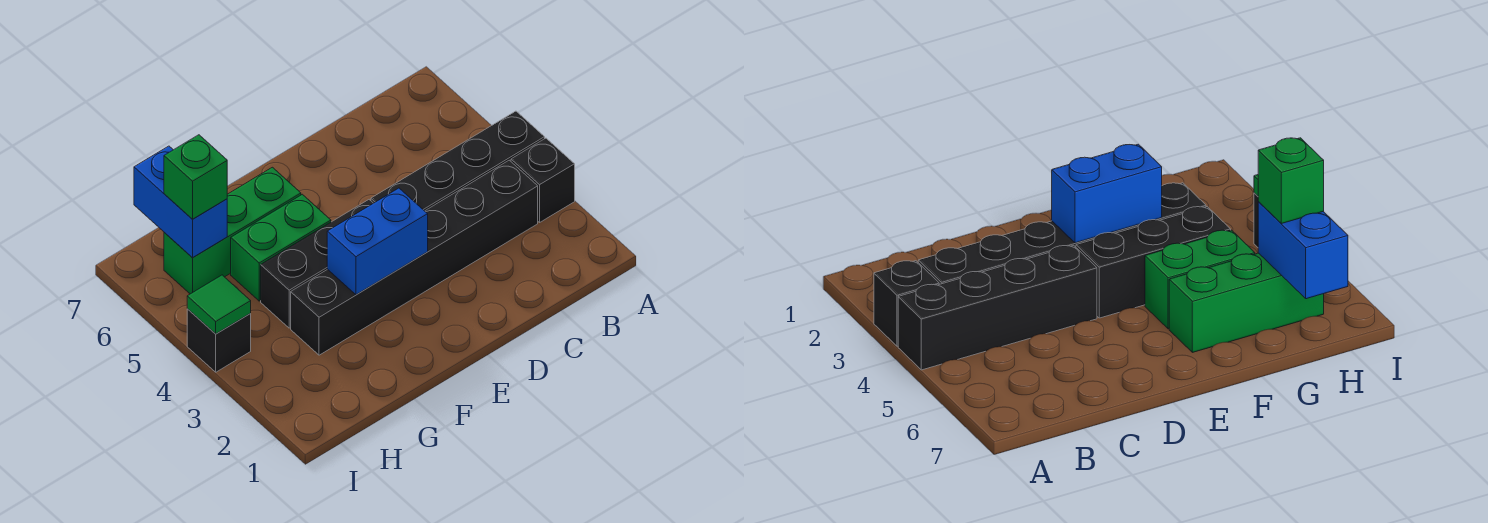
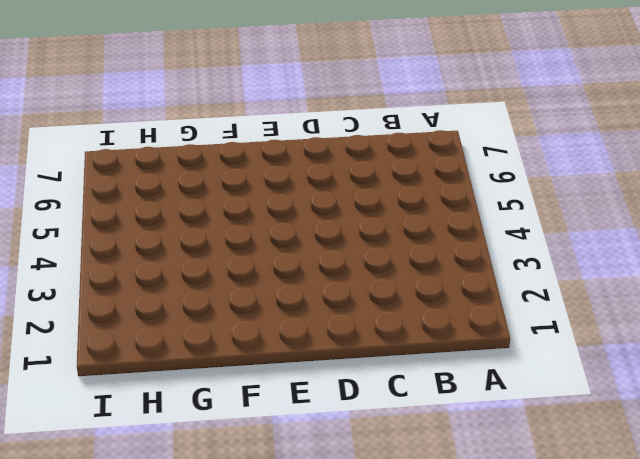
none -> black 1x1 brick [511,138,575,222]
none -> black 1x4 brick [371,111,545,211]

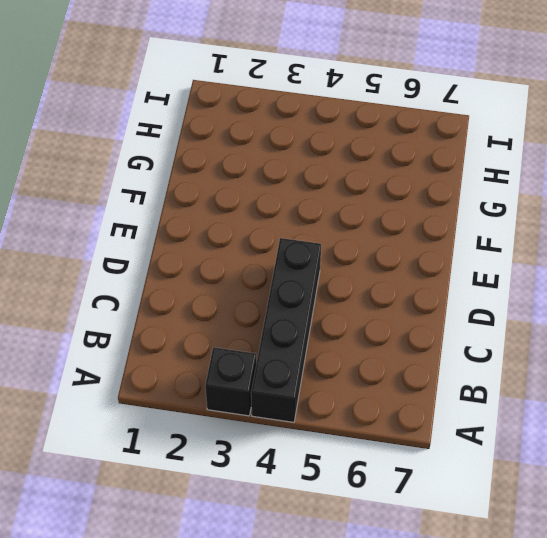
none -> black 1x6 brick [291,160,538,355]
none -> black 1x3 brick [261,200,373,328]

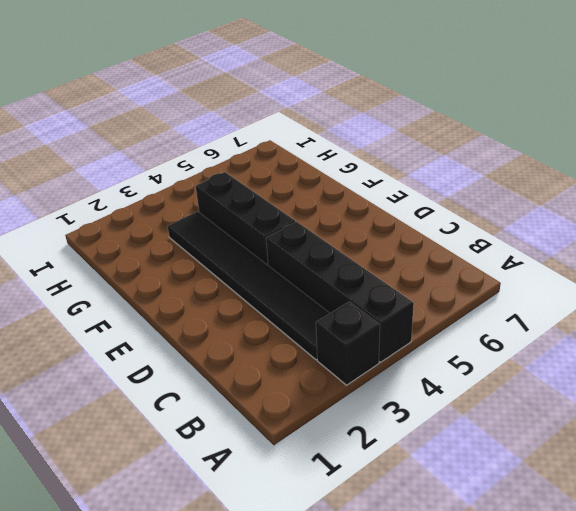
black 1x6 tile [168,211,330,360] -> black 1x6 brick [291,160,538,355]
none -> green 1x2 brick [231,194,331,301]
none -> green 1x3 brick [164,167,301,294]

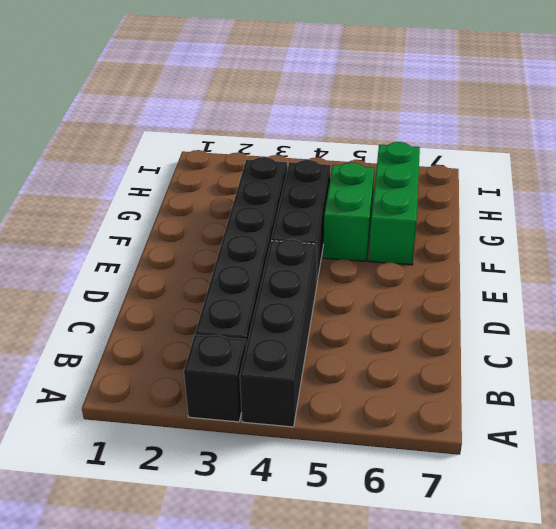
none -> black 1x1 brick [187,309,251,372]
none -> blue 1x2 brick [327,188,428,295]

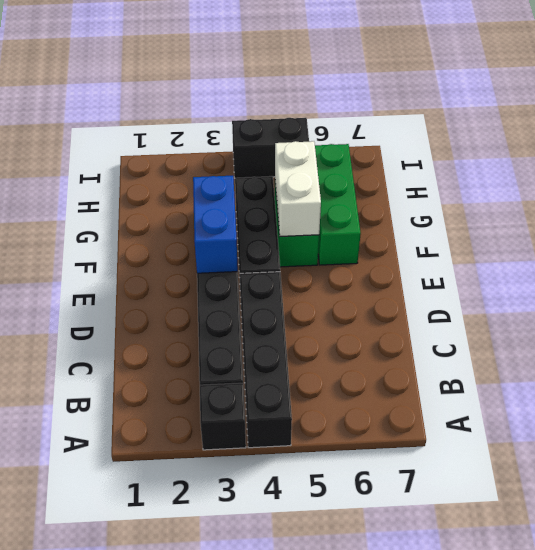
white 1x2 brick [275,141,321,237] -> none
black 1x2 brick [232,118,309,178] -> black 1x1 brick [187,309,251,372]
none -> blue 1x2 brick [134,146,227,257]
none -> green 1x1 tile [187,275,251,334]

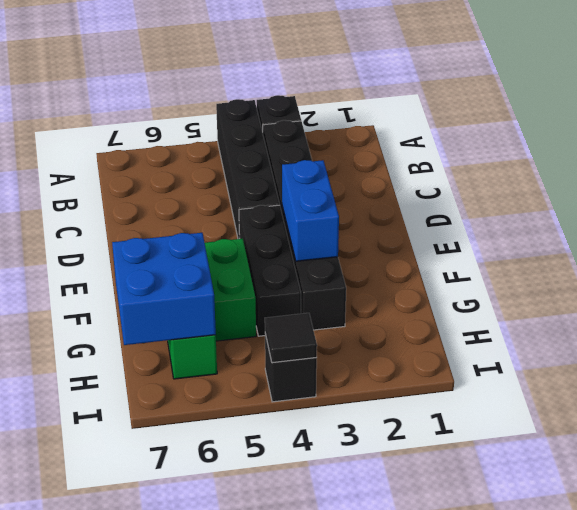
blue 2x2 brick [112,233,216,345] -> blue 1x2 brick [134,146,227,257]
black 1x1 tile [265,313,317,363] -> green 1x1 tile [187,275,251,334]
none -> green 1x1 brick [164,135,227,219]

